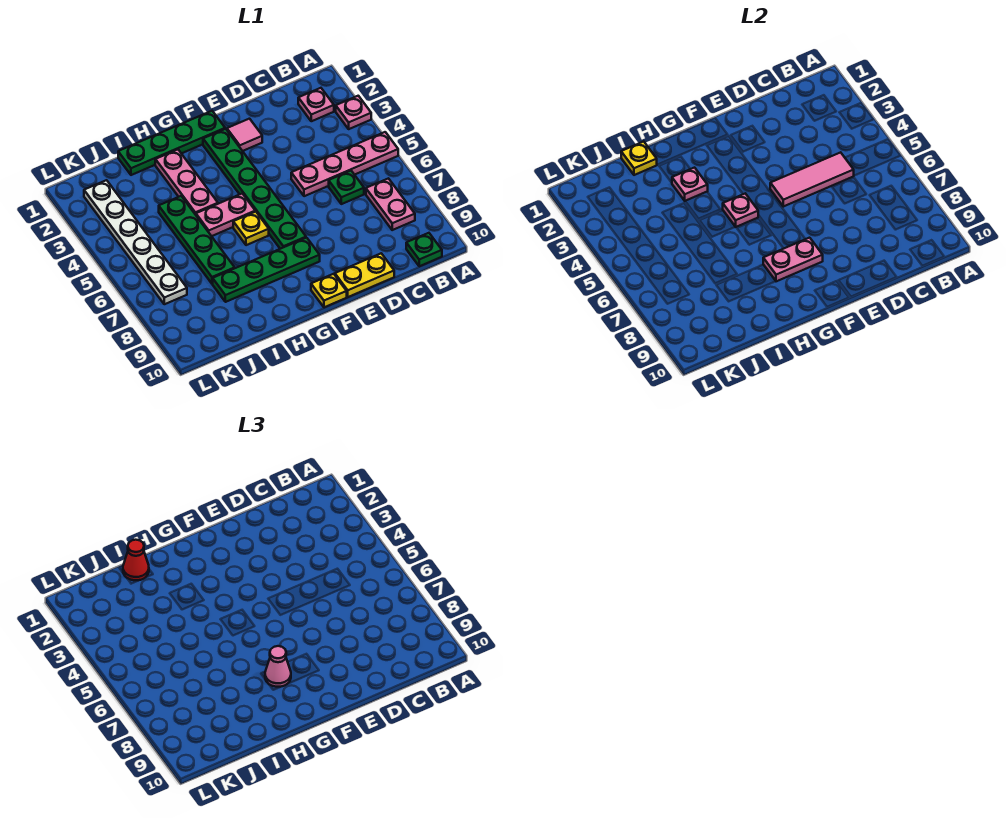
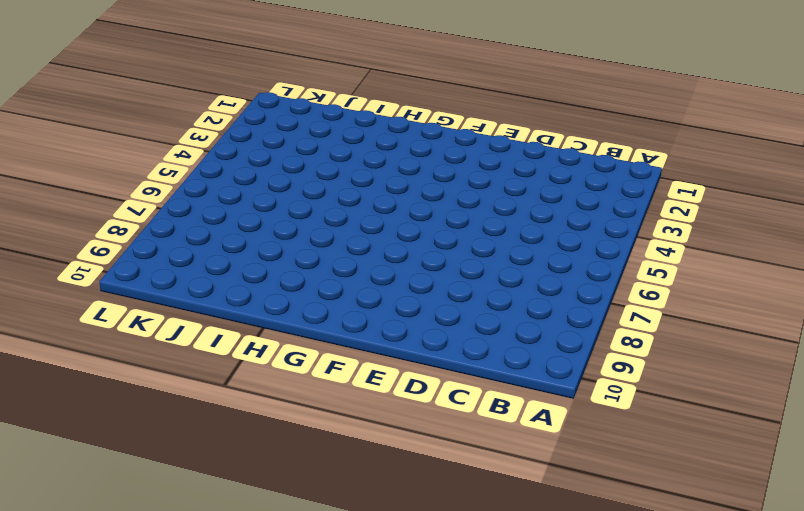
none -> pink 1x1 plate [336,96,371,129]
none -> pink 1x4 plate [291,132,398,196]
none -> pink 1x1 plate [298,88,334,121]

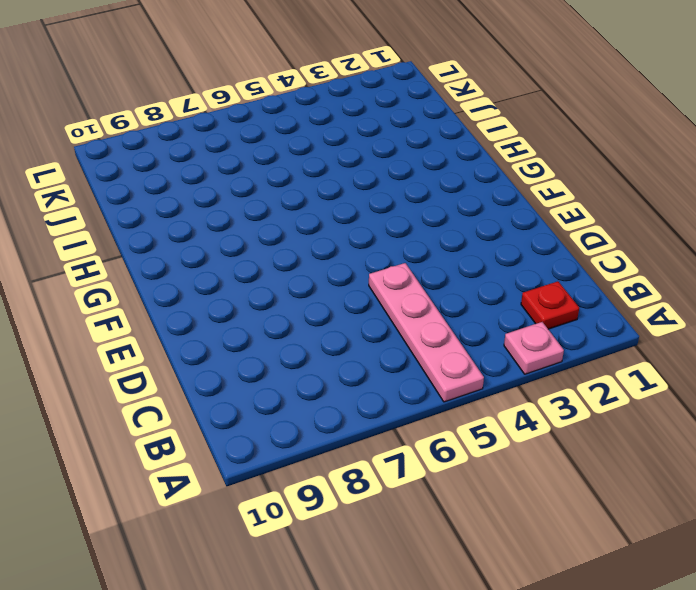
red 1x1 plate [521,281,579,329] -> pink 1x1 plate [298,88,334,121]
none -> pink 1x2 plate [366,178,415,230]
none -> green 1x1 plate [406,233,442,266]
none -> green 1x1 plate [329,171,364,204]

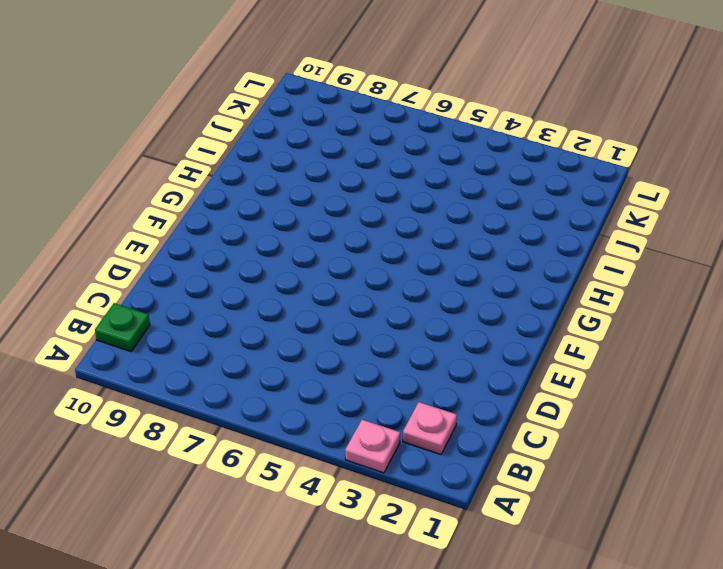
none -> pink 1x4 plate [291,132,398,196]
none -> pink 1x2 plate [366,178,415,230]
none -> green 1x1 plate [329,171,364,204]

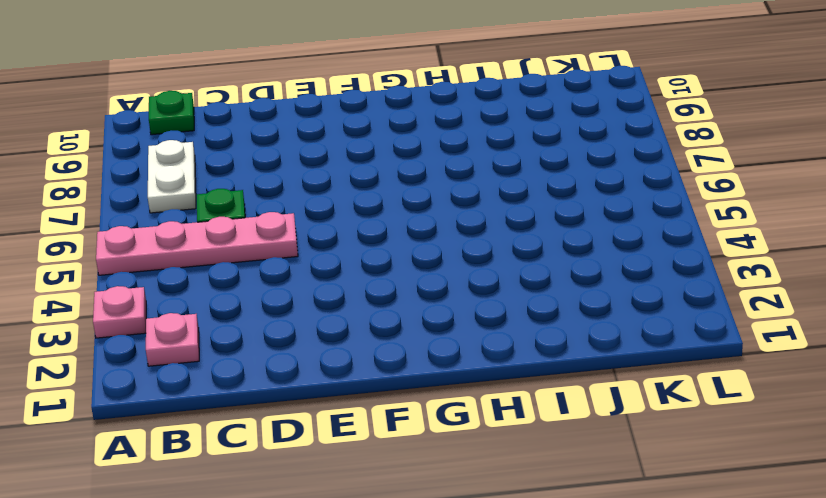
white 1x2 plate [148,140,196,213] -> pink 1x2 plate [366,178,415,230]
none -> yellow 1x2 plate [335,253,394,297]
none -> pink 1x1 tile [227,119,262,151]
none -> green 1x4 plate [118,111,225,175]

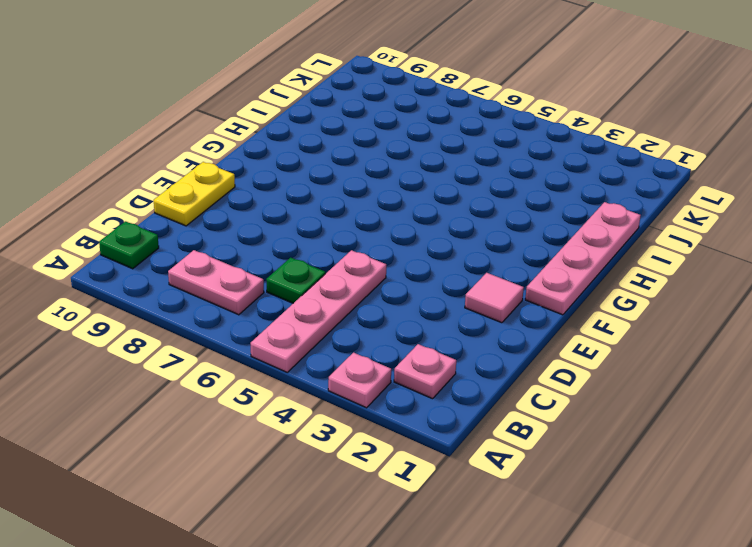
pink 1x4 plate [525,202,641,315] -> green 1x4 plate [118,111,225,175]
none -> green 1x6 plate [203,129,306,249]
none -> green 1x4 plate [213,238,320,302]
none -> yellow 1x1 plate [311,274,347,307]

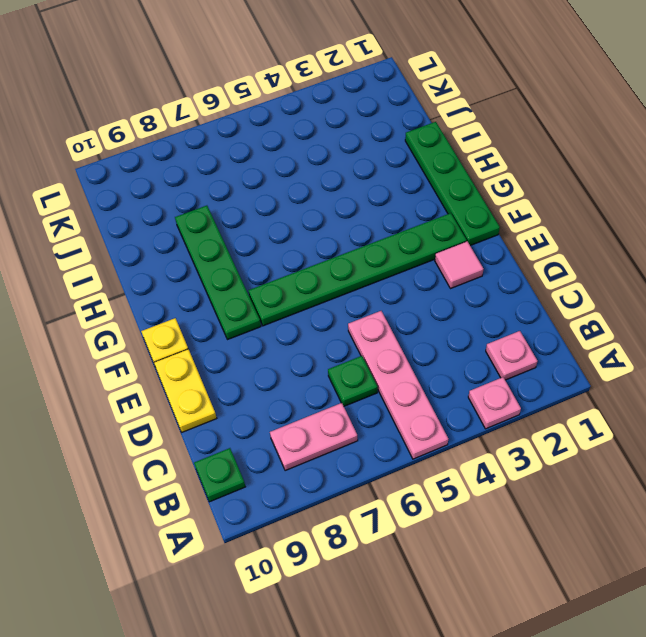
none -> pink 1x2 plate [196,194,255,236]
none -> yellow 1x1 plate [233,212,269,245]
none -> pink 1x3 plate [155,150,218,215]

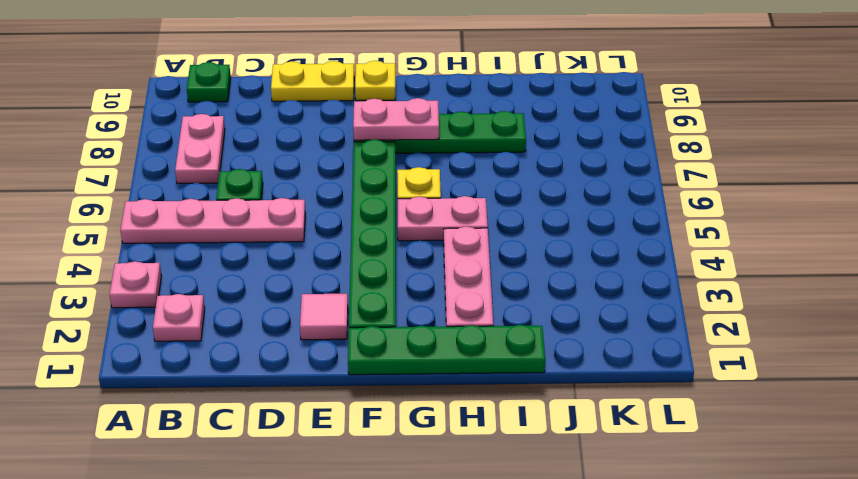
none -> green 1x4 plate [159,196,235,284]
none -> white 1x6 plate [84,180,187,304]
none -> pink 1x3 tile [770,152,854,207]

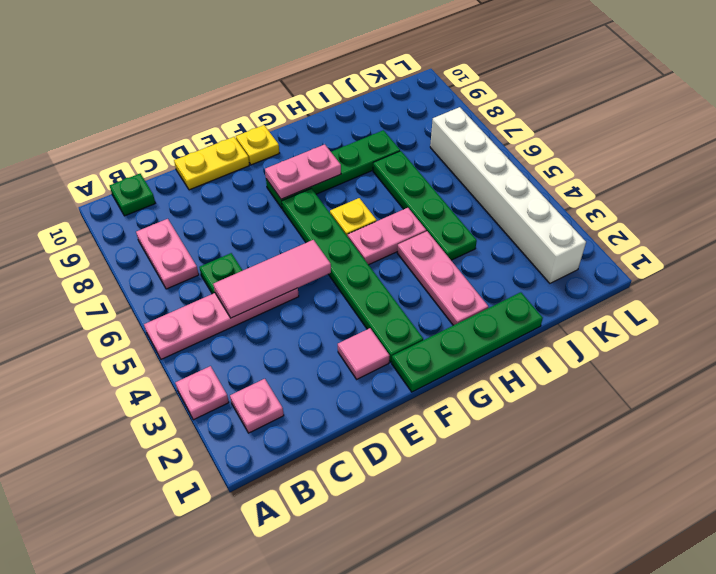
white 1x6 brick [430,107,586,283] -> white 1x6 plate [84,180,187,304]
none -> pink 1x1 plate [723,194,758,227]
none -> pink 1x1 plate [672,168,708,201]
none -> yellow 1x1 plate [621,142,657,175]

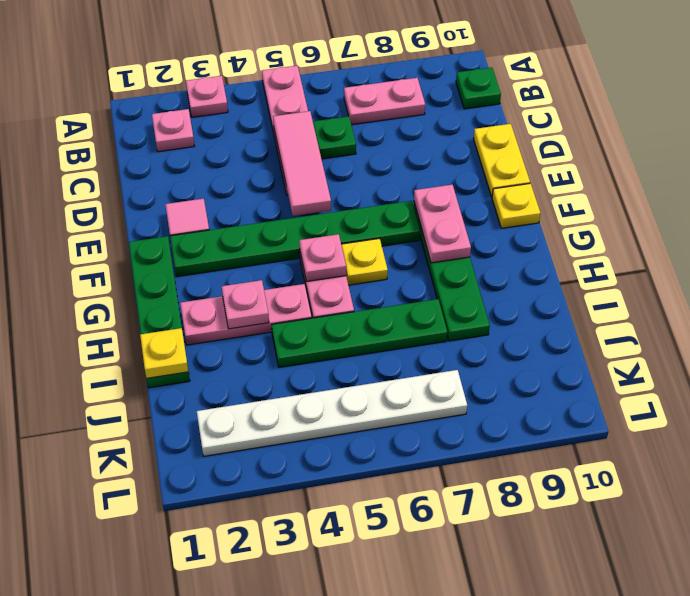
none -> pink 1x1 cone [265,646,291,687]
none -> red 1x1 cone [123,540,149,581]

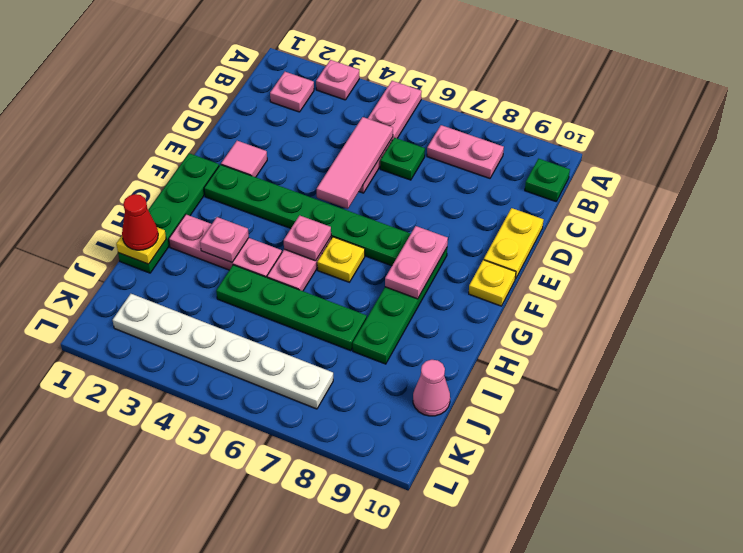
pink 1x1 cone [413,360,450,416] -> pink 1x1 cone moved to [265,646,291,687]

